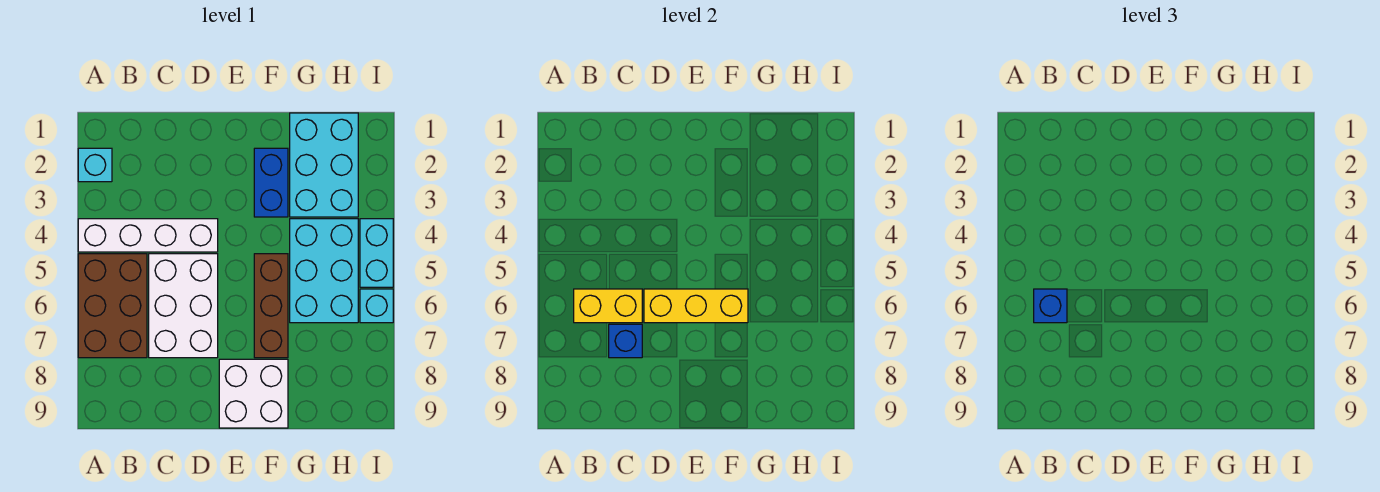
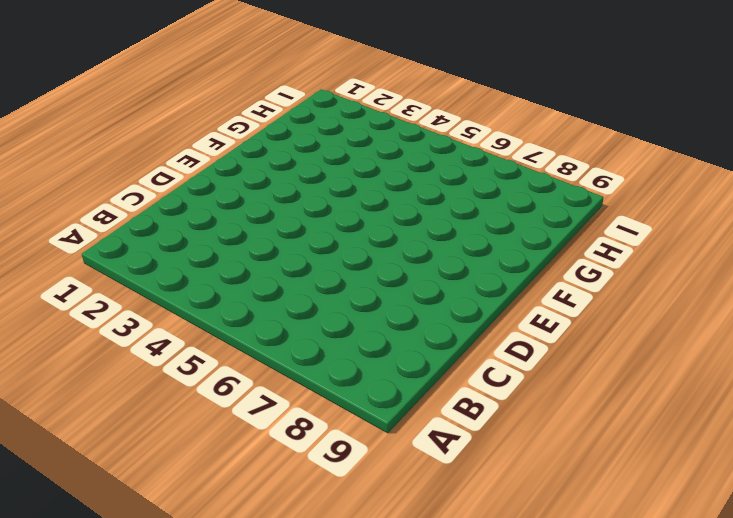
none -> cyan 1x1 brick [78,148,112,182]
none -> white 1x4 brick [78,219,218,252]
none -> brown 2x3 brick [78,254,147,358]

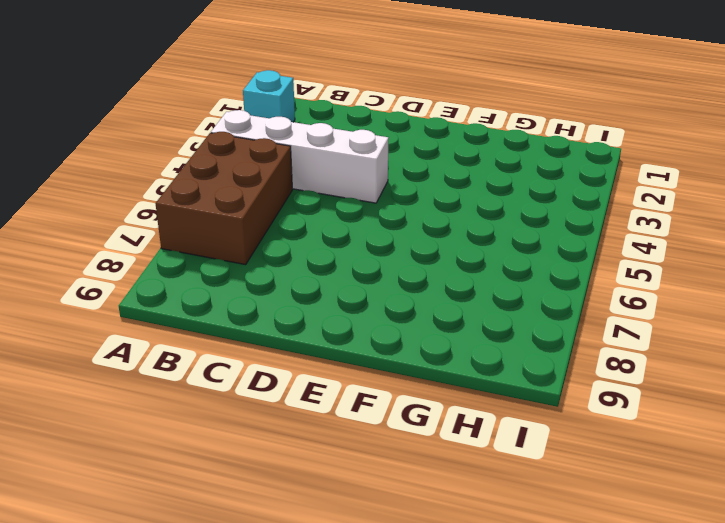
none -> white 2x3 brick [149,254,218,358]
none -> white 2x2 brick [219,359,288,428]
none -> blue 1x2 brick [254,148,288,217]

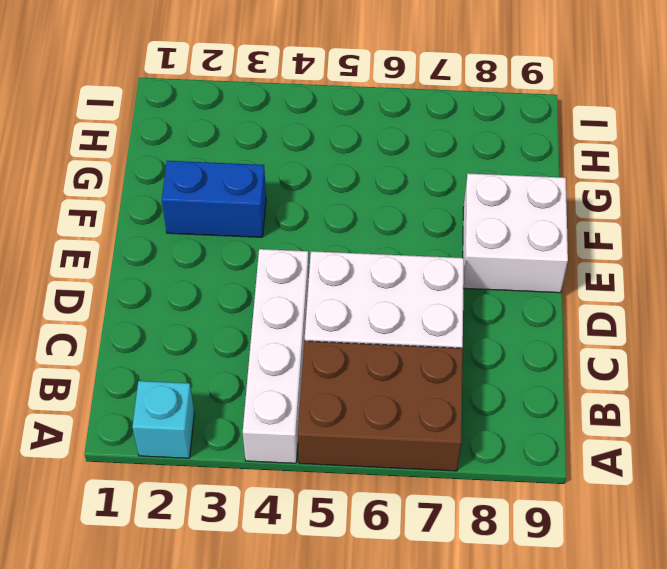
none -> brown 1x3 brick [254,254,288,358]
none -> cyan 2x3 brick [290,113,358,217]
none -> cyan 2x3 brick [290,219,358,323]

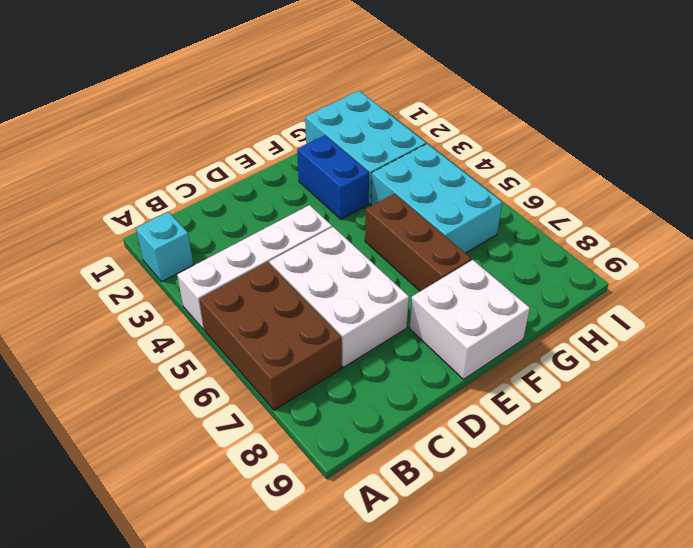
none -> cyan 1x2 brick [360,219,393,287]
none -> cyan 1x1 brick [360,289,393,323]
none -> yellow 1x2 brick [574,289,642,323]

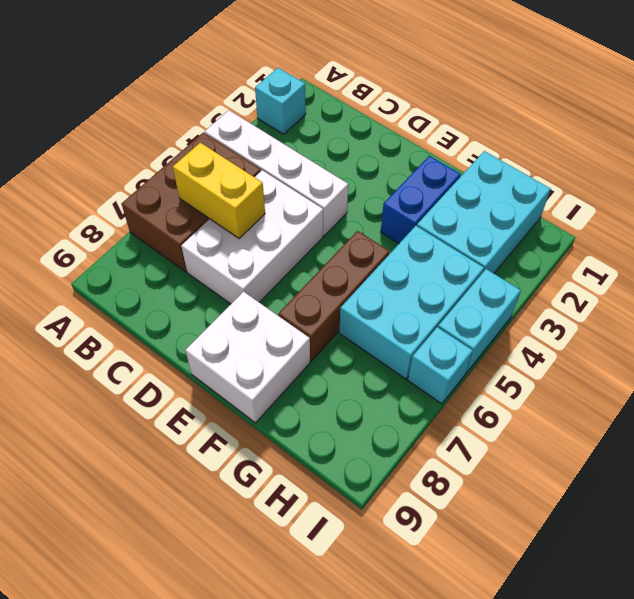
none -> blue 1x1 brick [609,324,642,358]
none -> yellow 1x3 brick [644,289,748,323]
none -> blue 1x1 brick [1034,289,1067,323]

